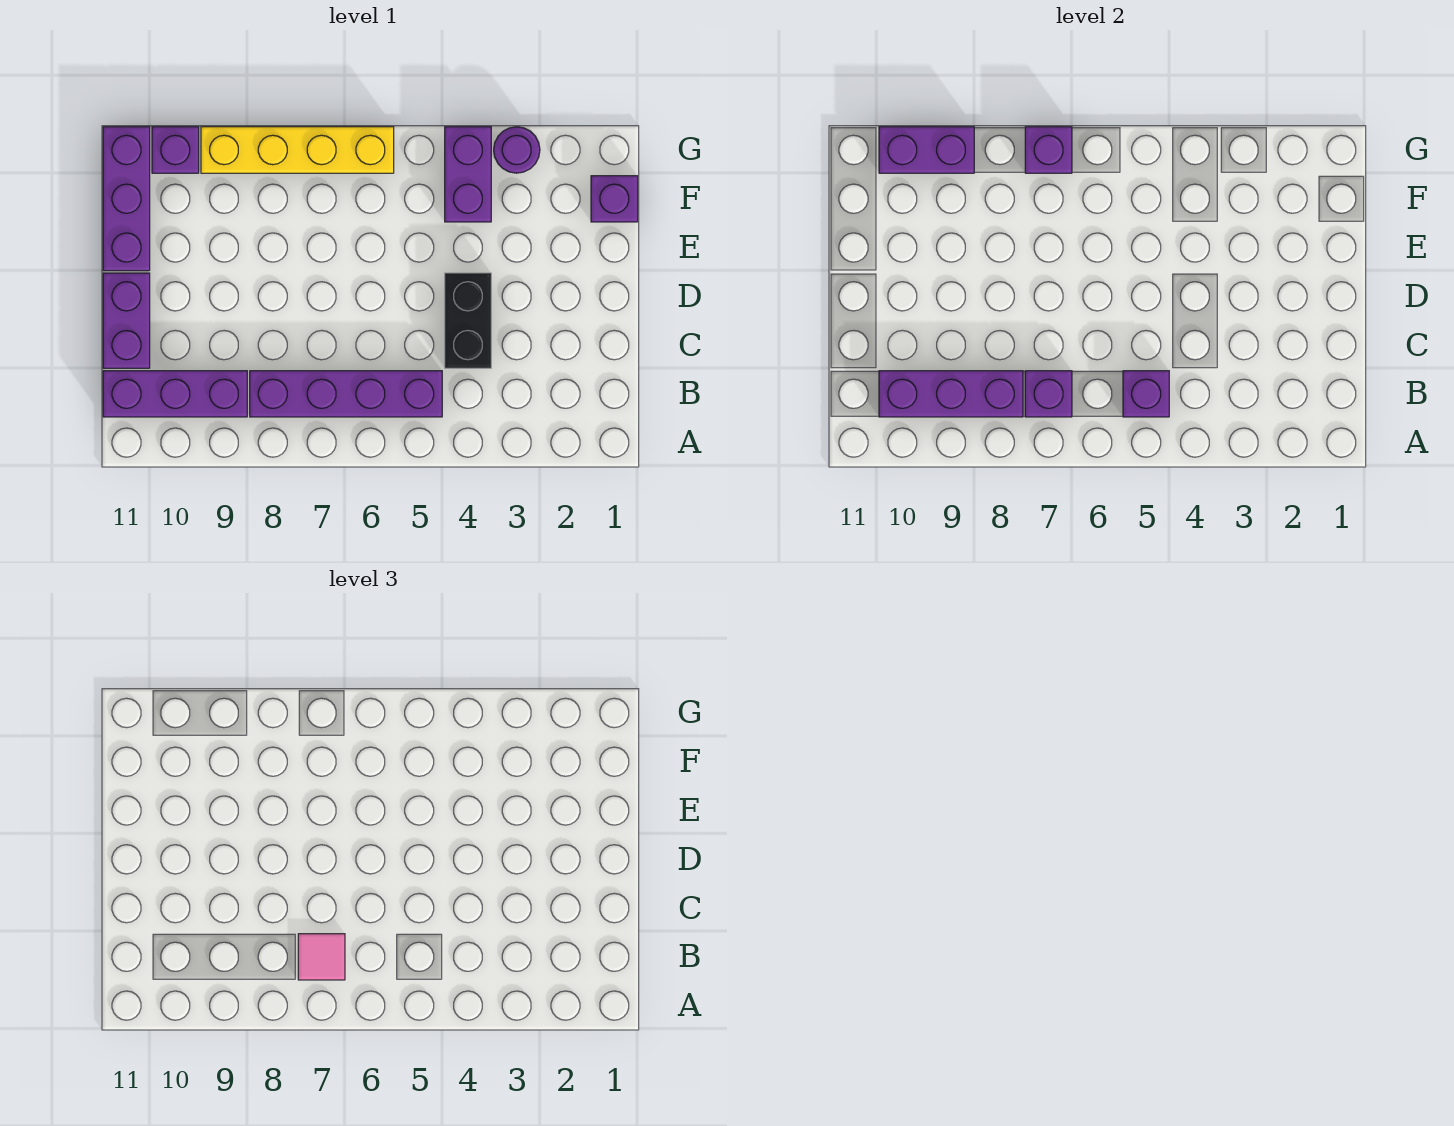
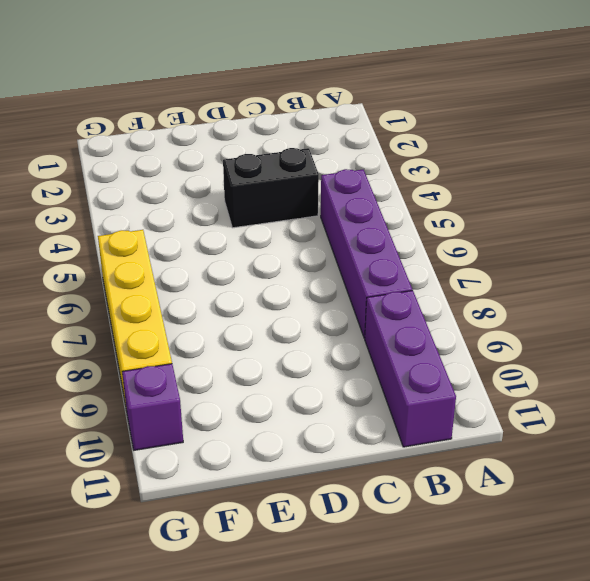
none -> purple 1x2 brick [103,273,150,368]
none -> purple 1x3 brick [103,127,150,271]
none -> purple 1x1 brick [591,176,638,222]

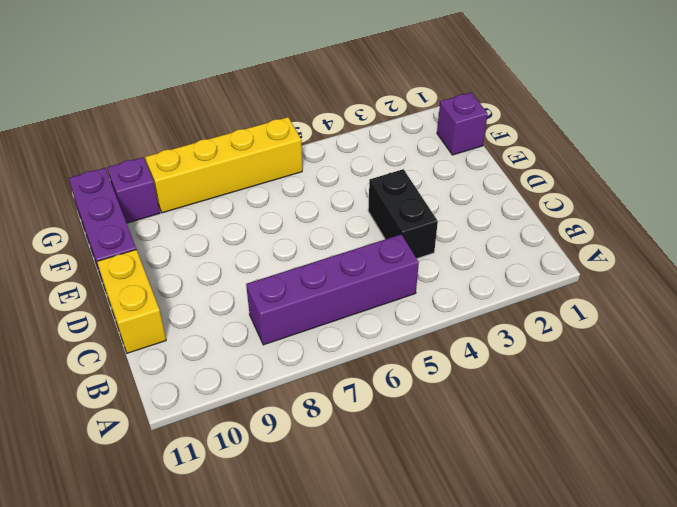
yellow 1x2 brick [97,250,166,353] -> purple 1x2 brick [103,273,150,368]
none -> purple 1x3 brick [103,371,247,417]
none -> purple 1x2 brick [445,127,491,222]
none -> purple 1x1 round brick [494,127,540,173]

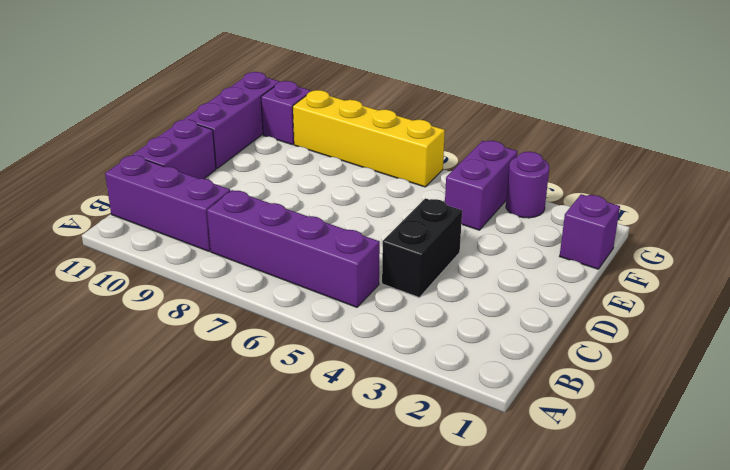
none -> purple 1x1 brick [1123,371,1169,417]
none -> purple 1x1 brick [1025,371,1072,417]
none -> purple 1x3 brick [879,371,1023,417]

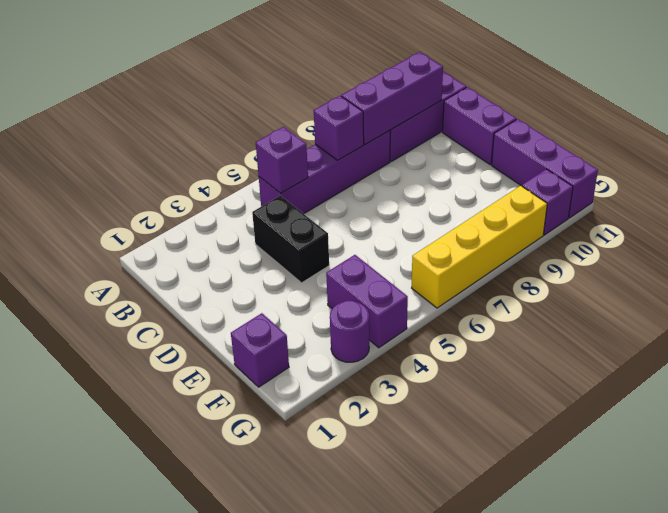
none -> purple 1x1 brick [1025,127,1072,173]
none -> purple 1x2 brick [879,127,974,173]
none -> pink 1x1 tile [298,934,345,980]

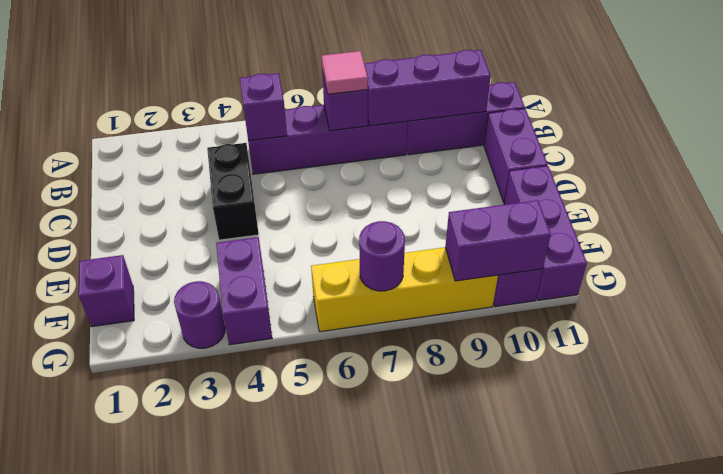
purple 1x1 round brick [359,221,405,291] -> purple 1x1 brick [1025,127,1072,173]

